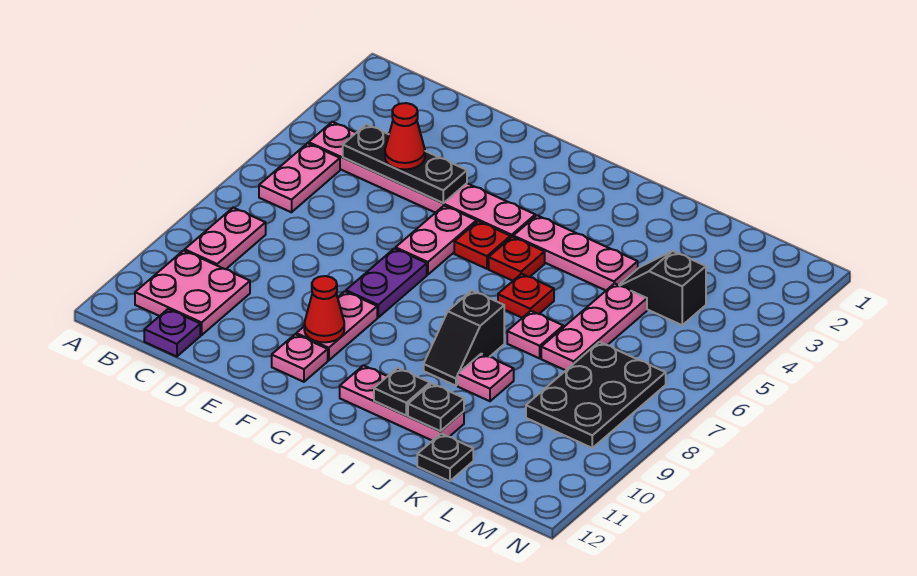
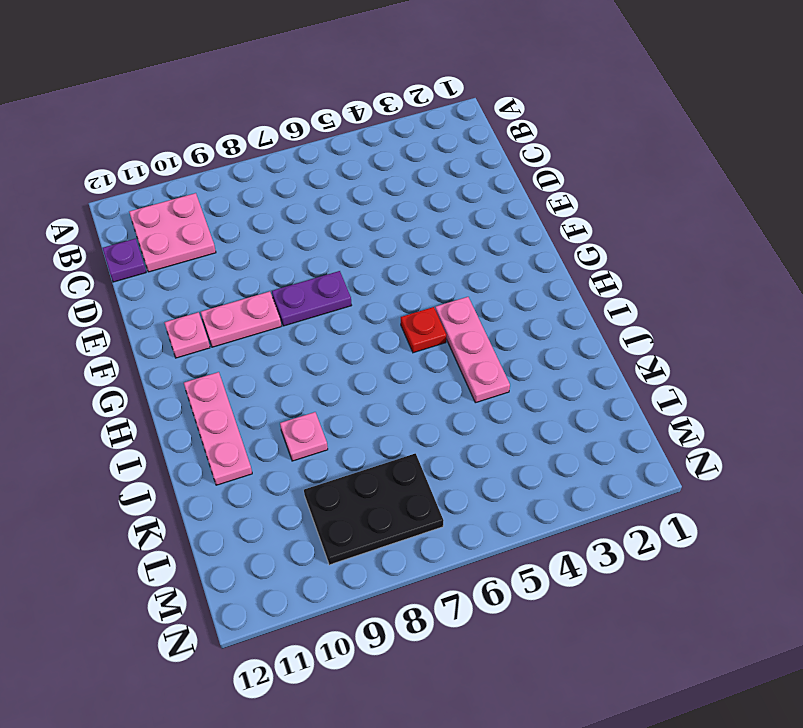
none -> pink 1x6 plate [309,122,535,237]
none -> pink 1x2 plate [259,143,340,212]
none -> pink 1x2 plate [185,208,266,269]

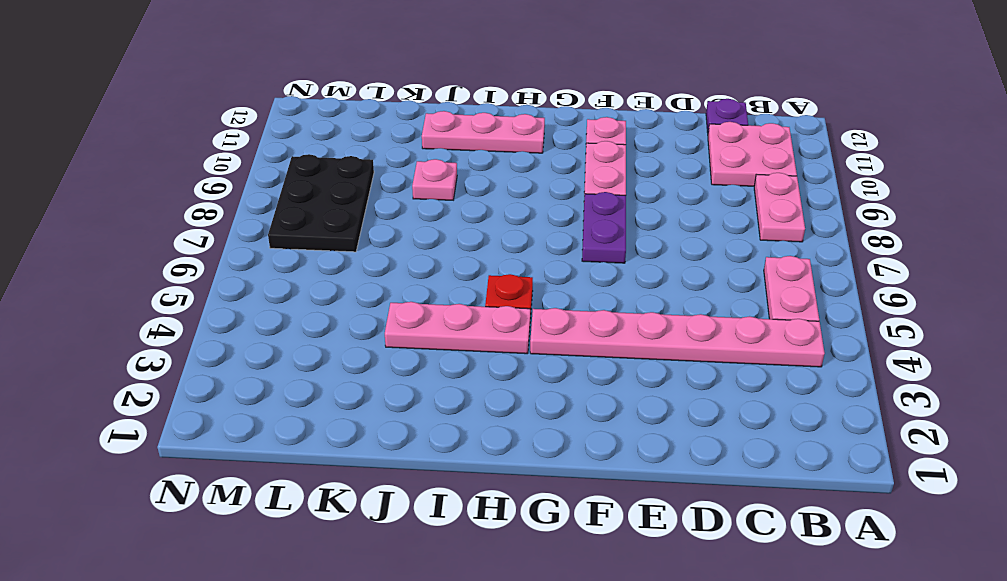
none -> pink 1x2 plate [395,206,476,275]
none -> red 1x1 plate [454,221,511,269]
none -> red 1x1 plate [498,274,554,318]

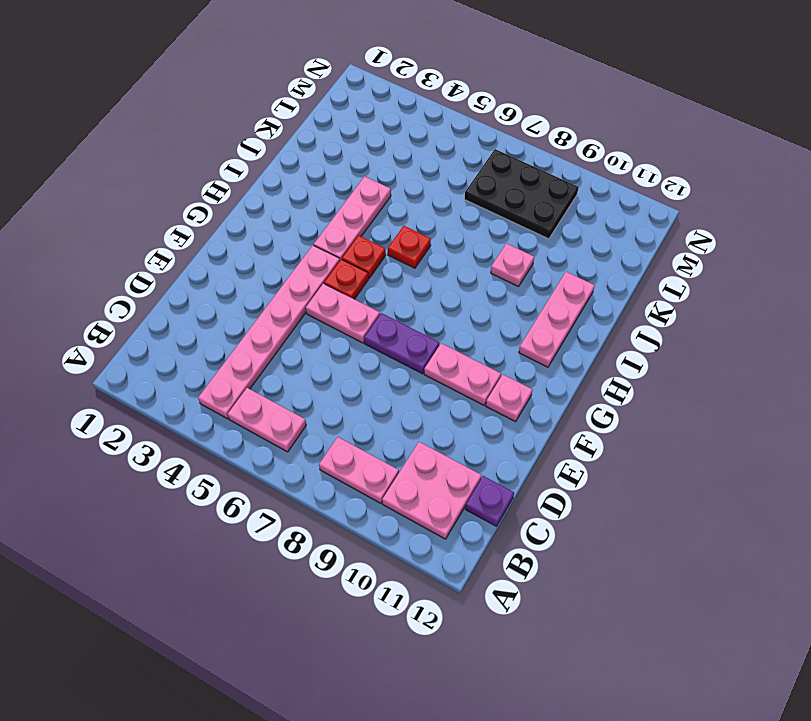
none -> black 1x2 slope [424,291,504,386]
none -> pink 1x1 plate [507,311,563,358]
none -> black 1x2 slope [619,251,706,325]

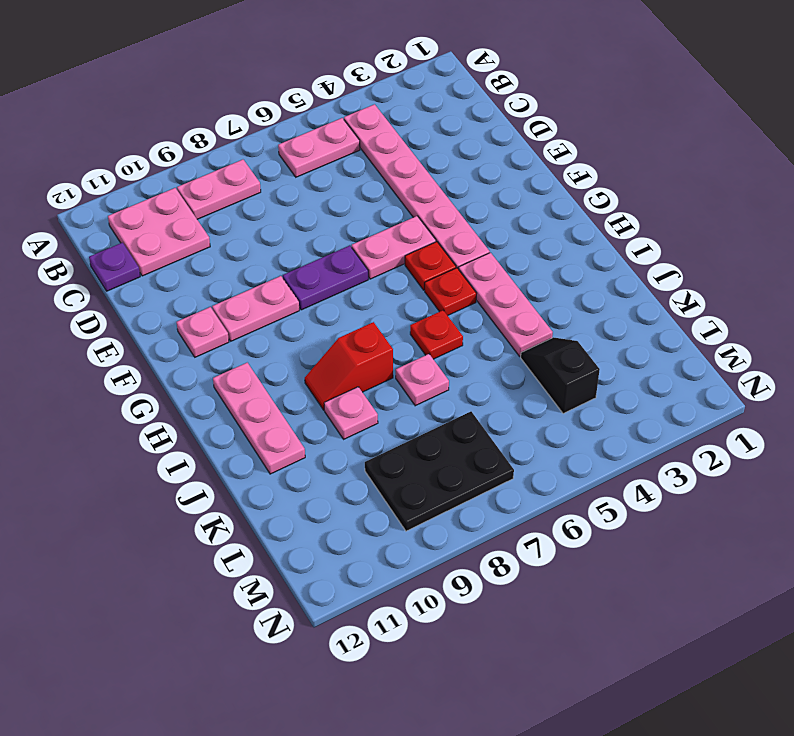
red 1x2 slope [305,322,393,410] -> black 1x2 slope [424,291,504,386]
none -> pink 1x3 plate [541,283,647,370]
none -> black 1x1 plate [417,434,473,481]
none -> black 1x3 plate [343,124,467,203]

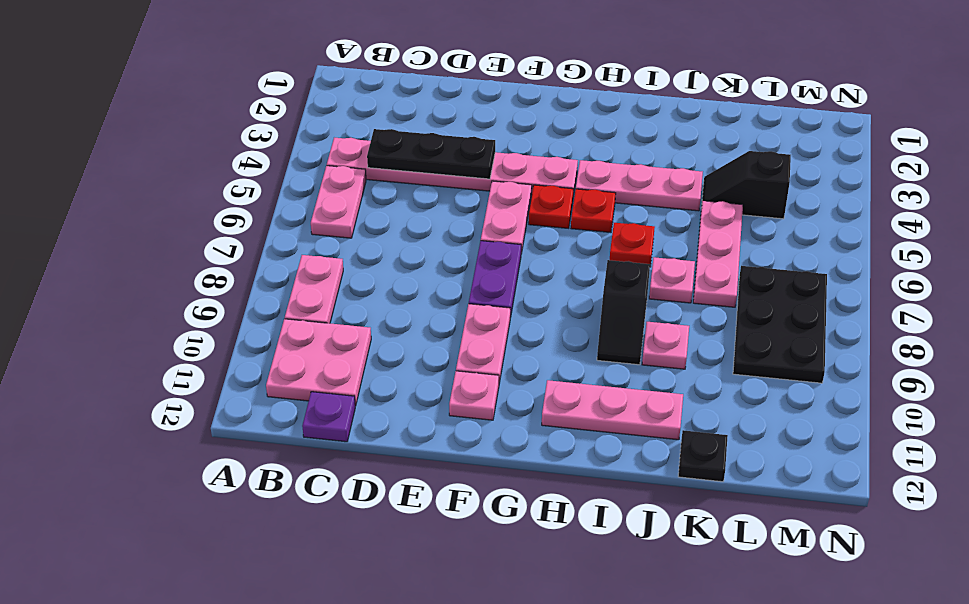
none -> red 1x1 cone [304,276,344,342]
none -> black 1x1 plate [374,368,430,415]
none -> black 1x1 plate [408,383,464,431]

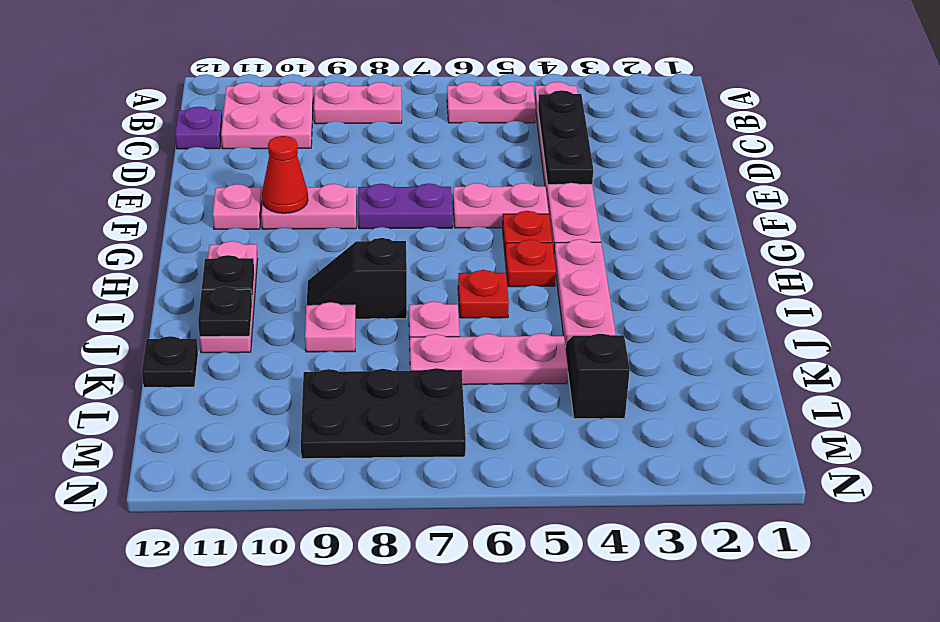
none -> red 1x1 cone [385,103,425,170]

